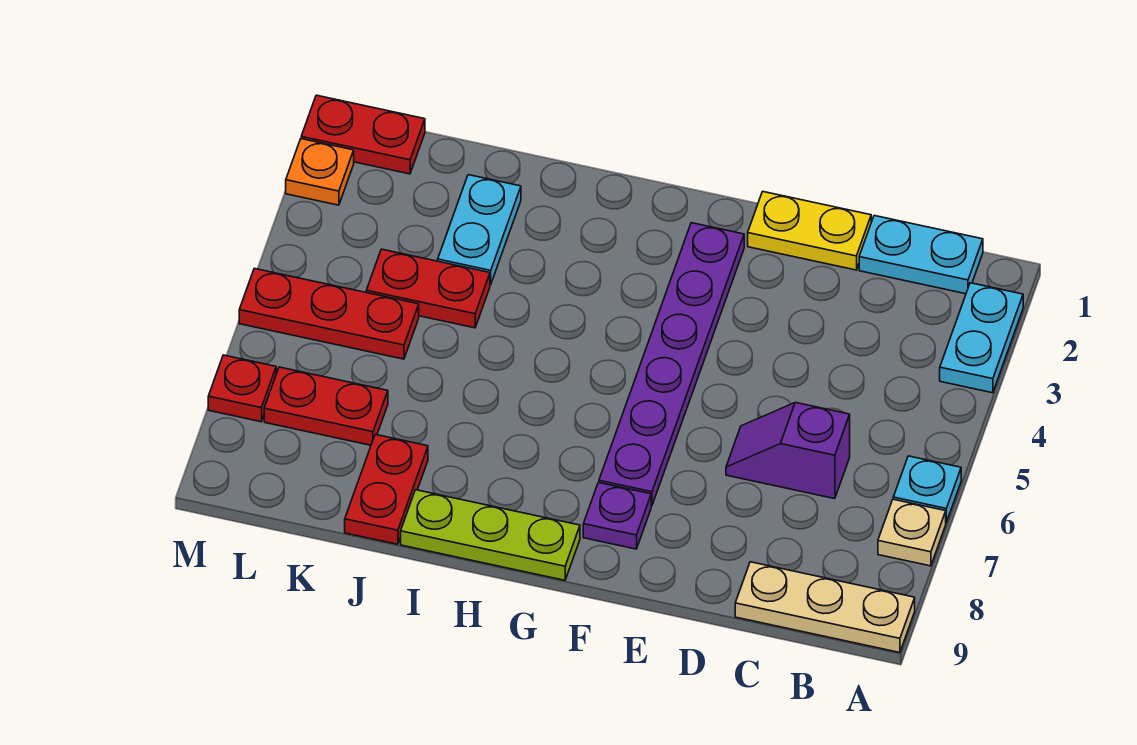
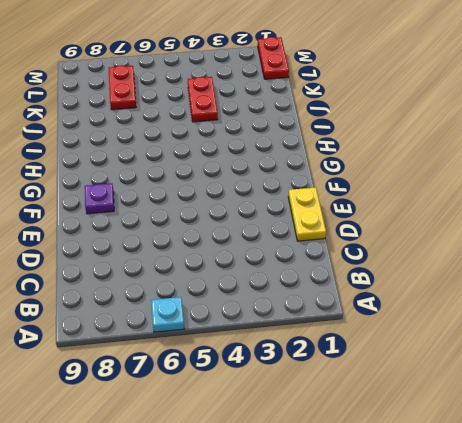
none -> cyan 1x2 plate [940,283,1023,393]
none -> tan 1x1 plate [878,499,946,566]
none -> tan 1x3 plate [735,562,915,653]

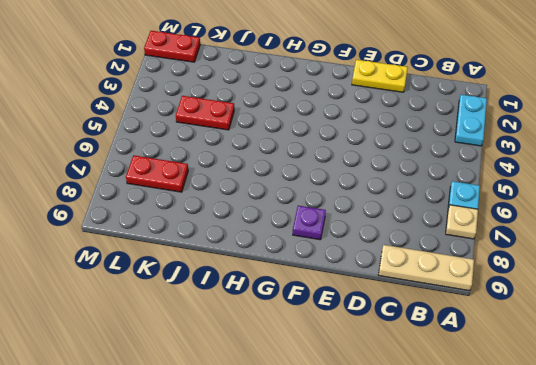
none -> cyan 1x2 plate [859,216,983,294]
none -> purple 1x2 slope [726,402,850,499]
none -> purple 1x6 plate [599,223,744,506]

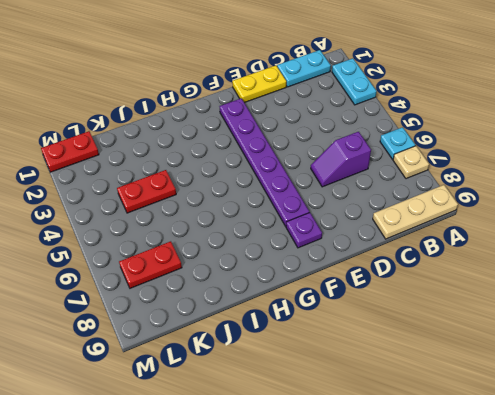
none -> lime 1x3 plate [401,490,580,580]
none -> cyan 1x2 plate [438,175,521,285]
none -> red 1x2 plate [345,434,428,544]

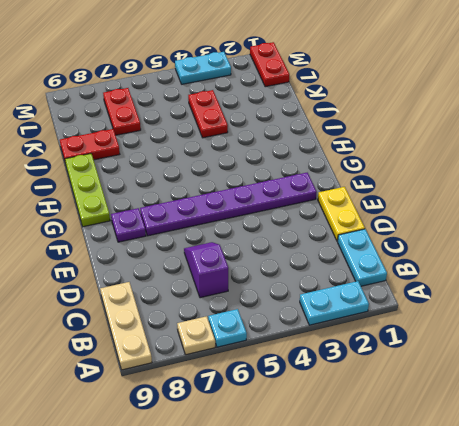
cyan 1x2 plate [175,52,231,84] -> cyan 1x2 plate moved to [438,175,521,285]
none -> red 1x3 plate [239,269,419,359]
none -> orange 1x1 plate [286,139,354,205]
none -> red 1x1 plate [208,355,276,422]

